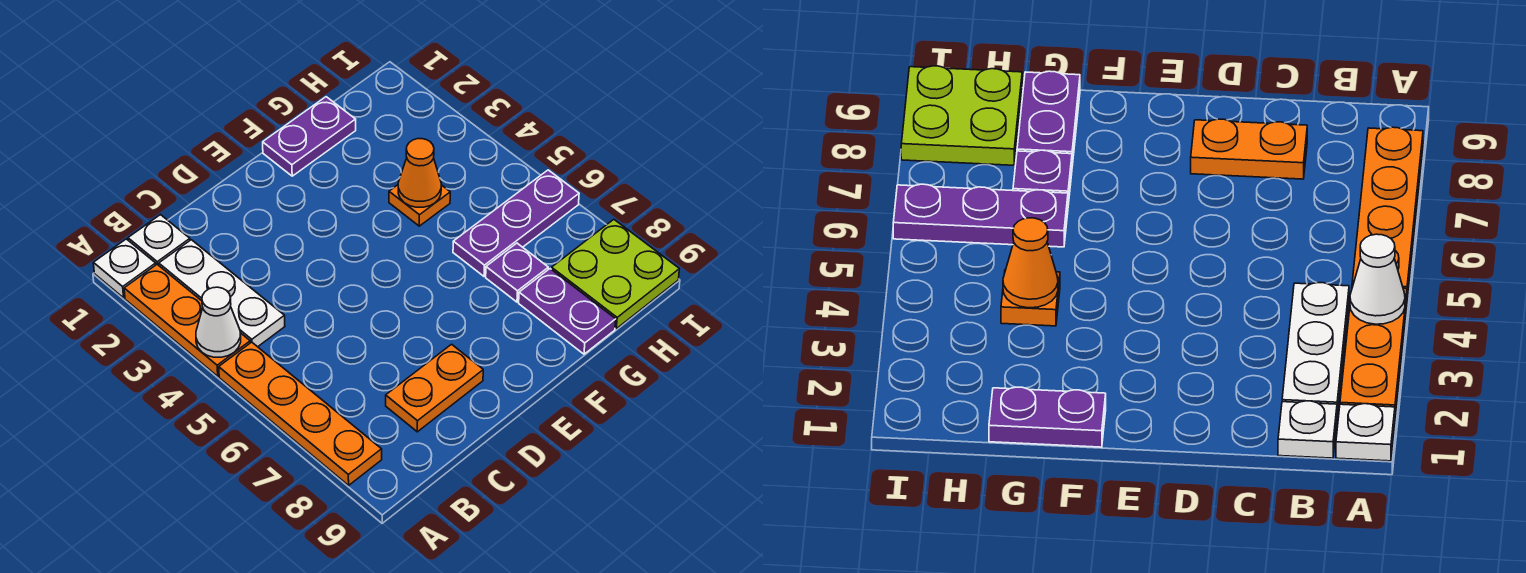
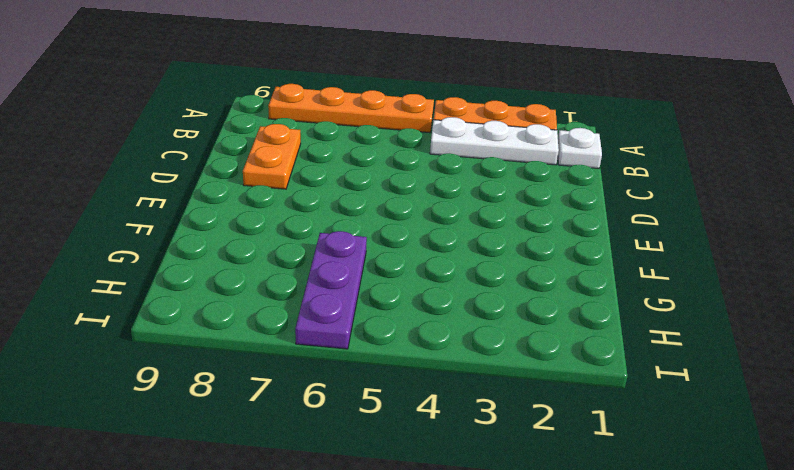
none -> white 1x1 plate [93,239,156,298]
none -> purple 1x2 plate [263,97,356,176]
none -> orange 1x1 plate [389,185,450,226]

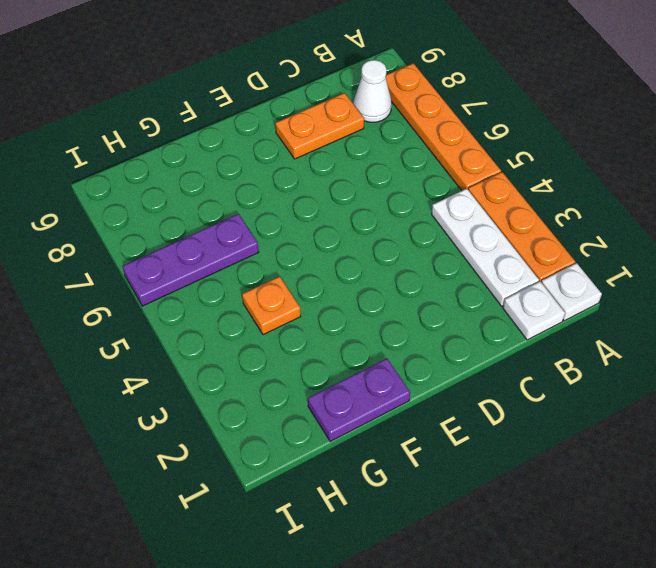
white 1x1 cone [353,60,392,122] -> white 1x1 cone moved to [196,287,241,357]
none -> purple 1x1 plate [486,243,548,302]
none -> purple 1x2 plate [519,269,616,354]
none -> lime 2x2 plate [551,220,679,329]

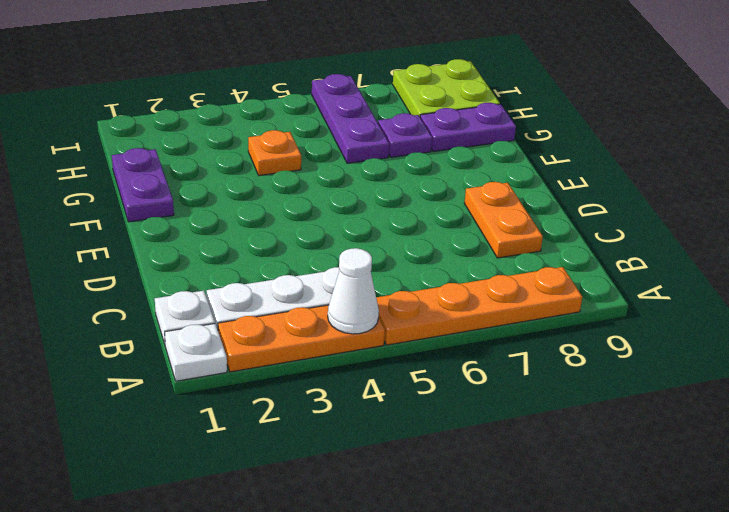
none -> orange 1x1 cone [398,139,441,207]

